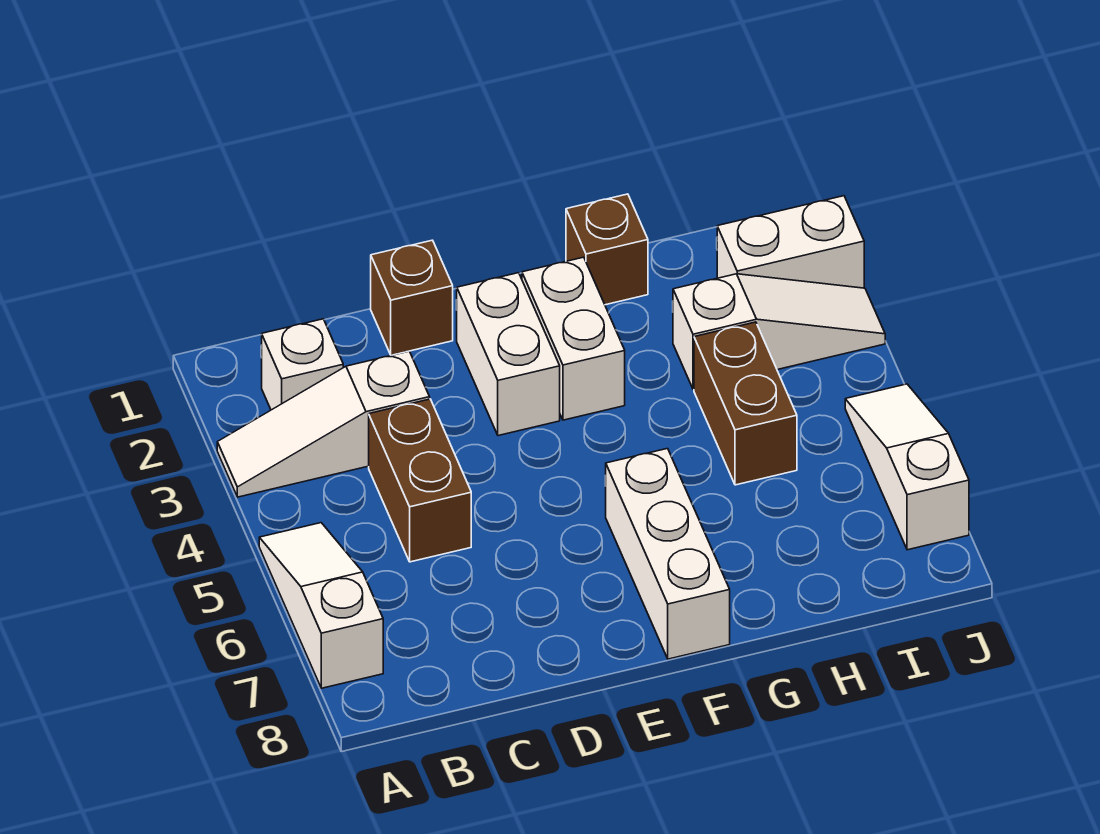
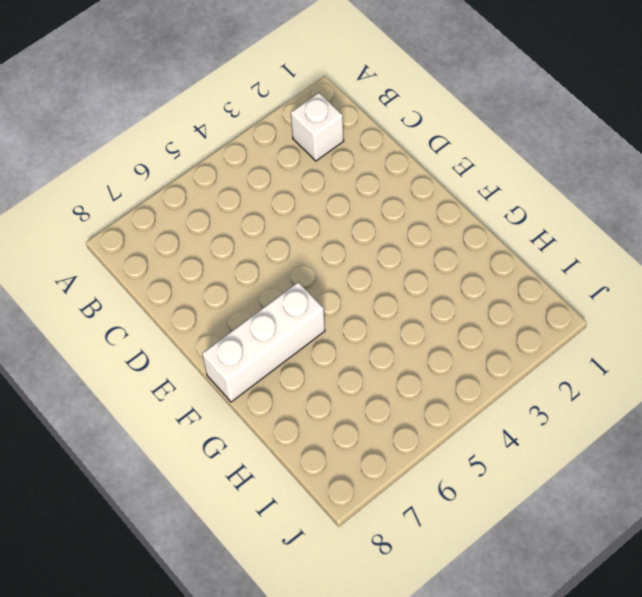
none -> white 1x3 slope [217,351,430,497]
none -> white 1x3 slope [259,523,383,688]
none -> brown 1x2 brick [369,399,471,562]

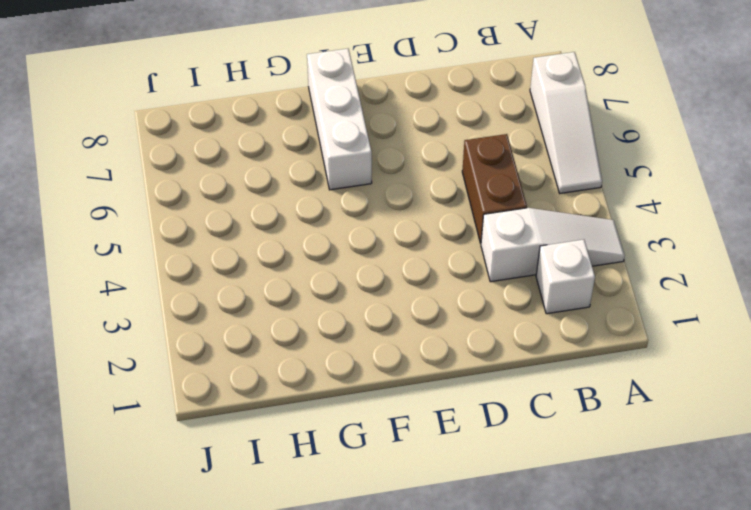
none -> brown 1x1 brick [371,240,453,355]
none -> white 1x2 brick [457,273,560,436]
none -> white 1x2 brick [522,257,625,420]

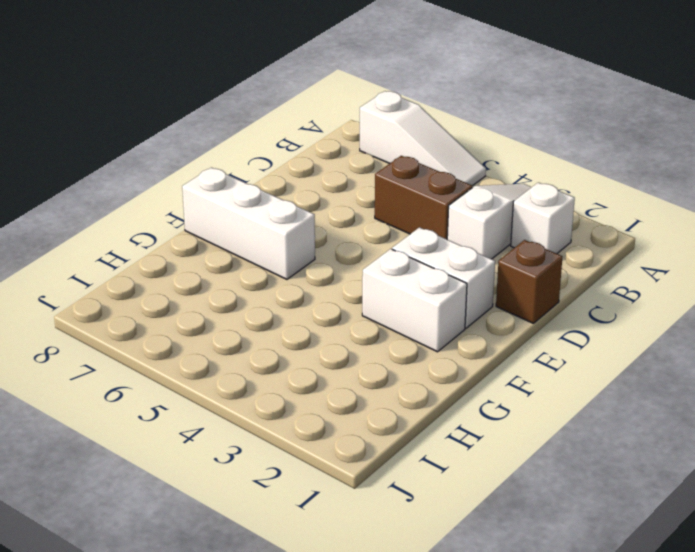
none -> brown 1x1 brick [566,194,648,305]
none -> white 1x3 slope [673,274,885,389]
none -> brown 1x2 brick [694,322,797,485]

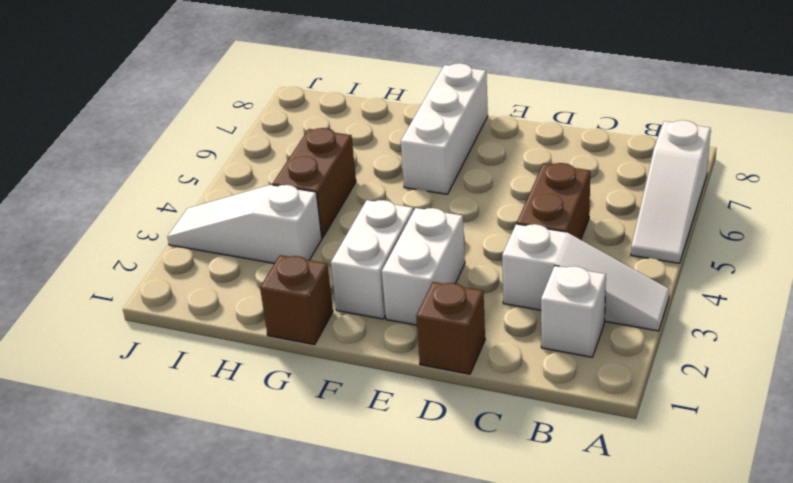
none -> white 1x2 brick [717,196,864,288]
none -> white 1x3 slope [845,384,969,550]

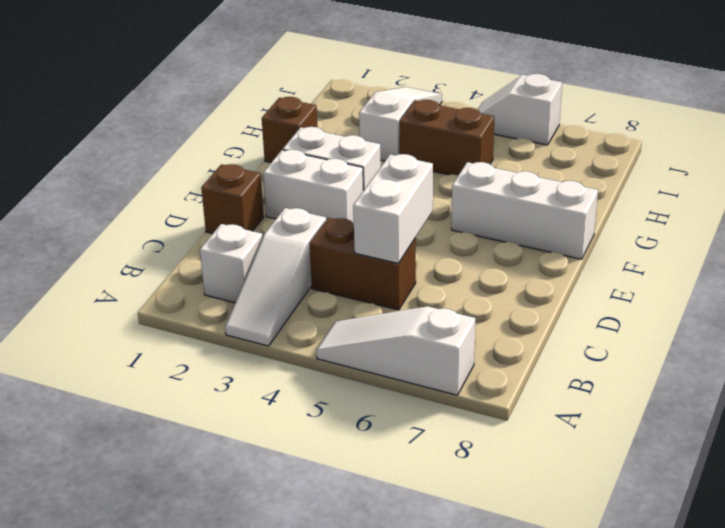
white 1x2 brick [353,154,433,263] -> white 1x2 brick moved to [717,196,864,288]
white 1x2 slope [478,74,562,145] -> white 1x3 slope [845,384,969,550]

